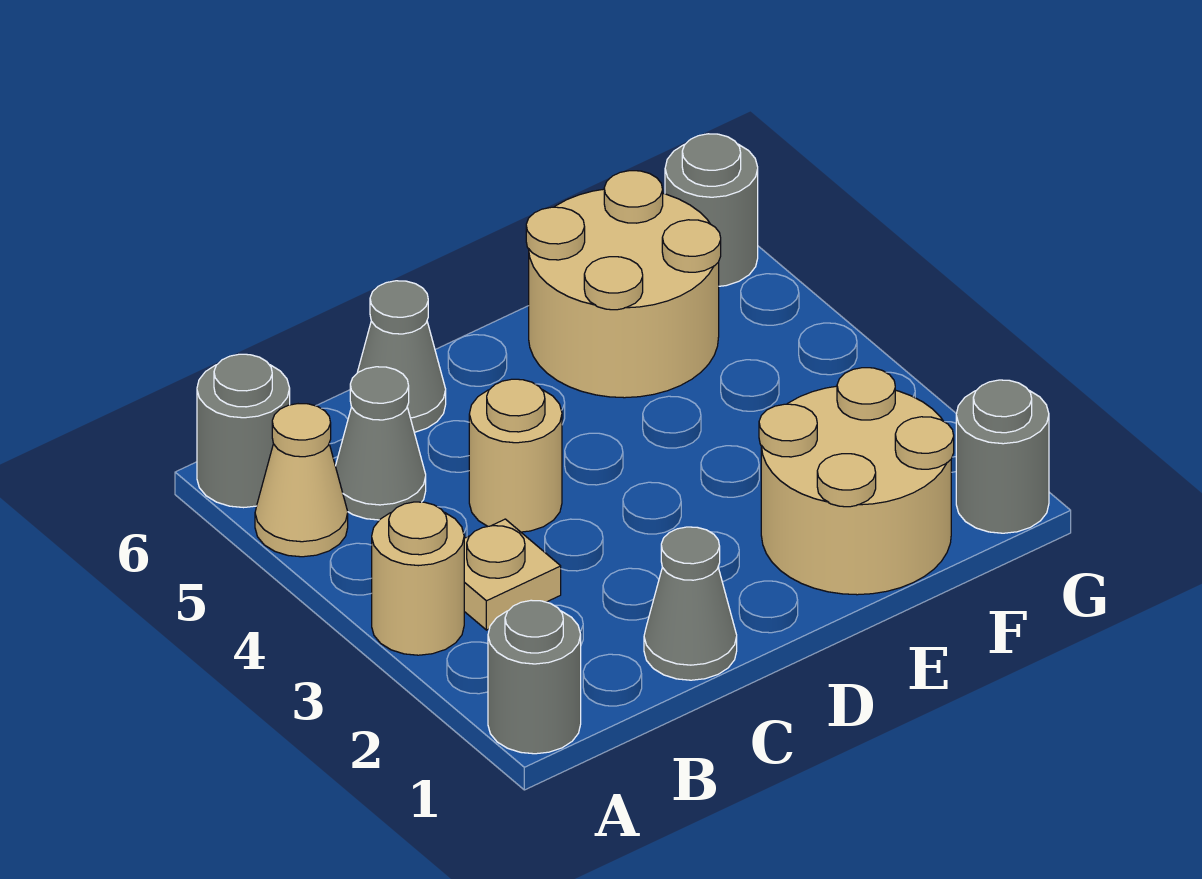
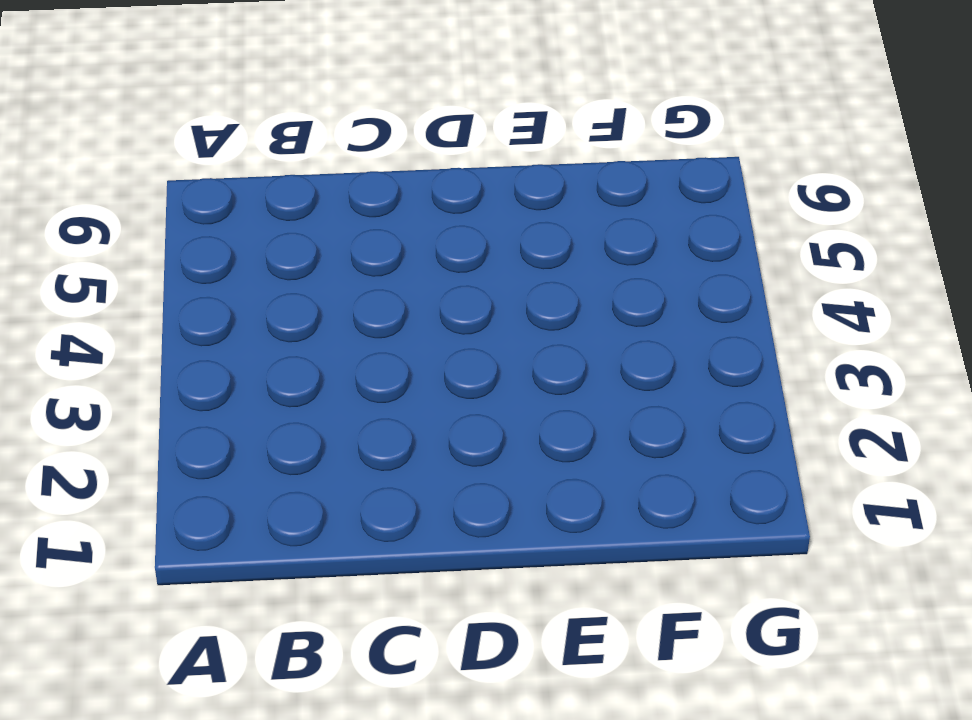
none -> grey 1x1 round brick [488,600,581,754]
none -> tan 1x1 round brick [372,502,464,655]
none -> tan 1x1 cone [255,404,348,557]

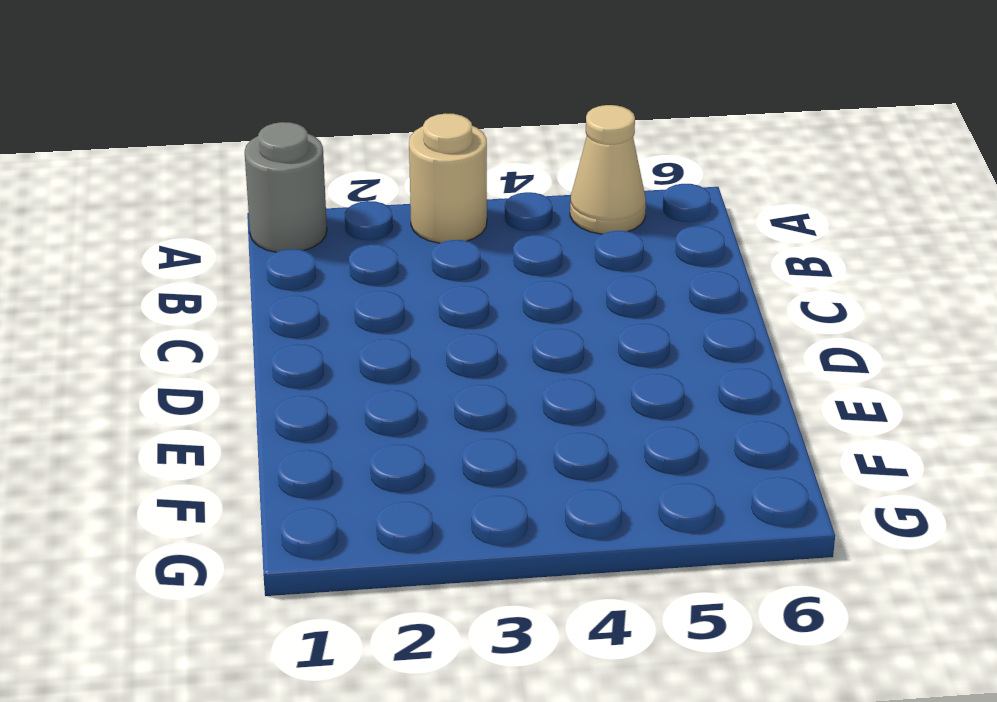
none -> grey 1x1 round brick [197,354,290,508]
none -> tan 1x1 plate [464,519,561,630]
none -> grey 1x1 cone [336,367,426,520]

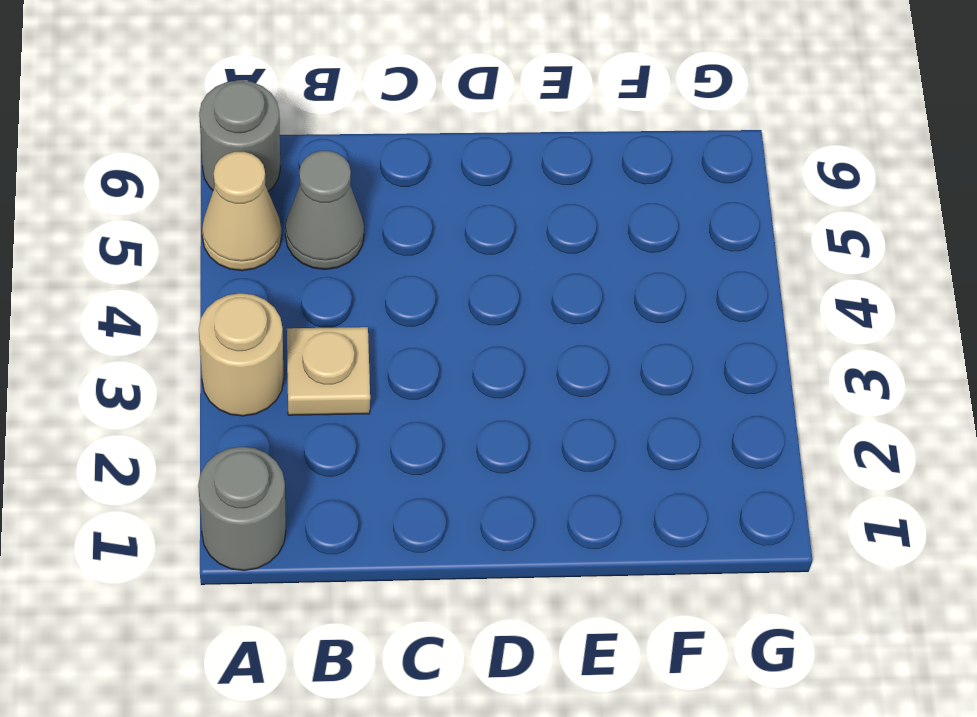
none -> grey 1x1 cone [644,527,737,680]
none -> tan 1x1 round brick [469,379,562,532]
none -> grey 1x1 cone [357,281,446,432]

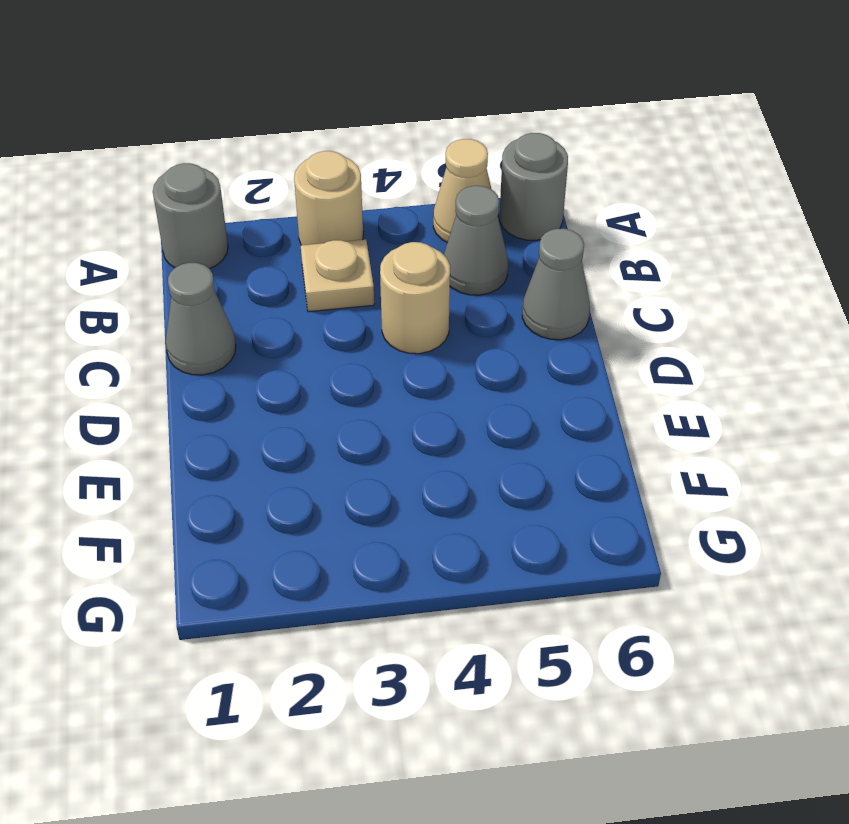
none -> tan 2x2 round brick [759,368,954,595]
none -> tan 2x2 round brick [526,171,721,398]
none -> grey 1x1 round brick [956,380,1049,533]

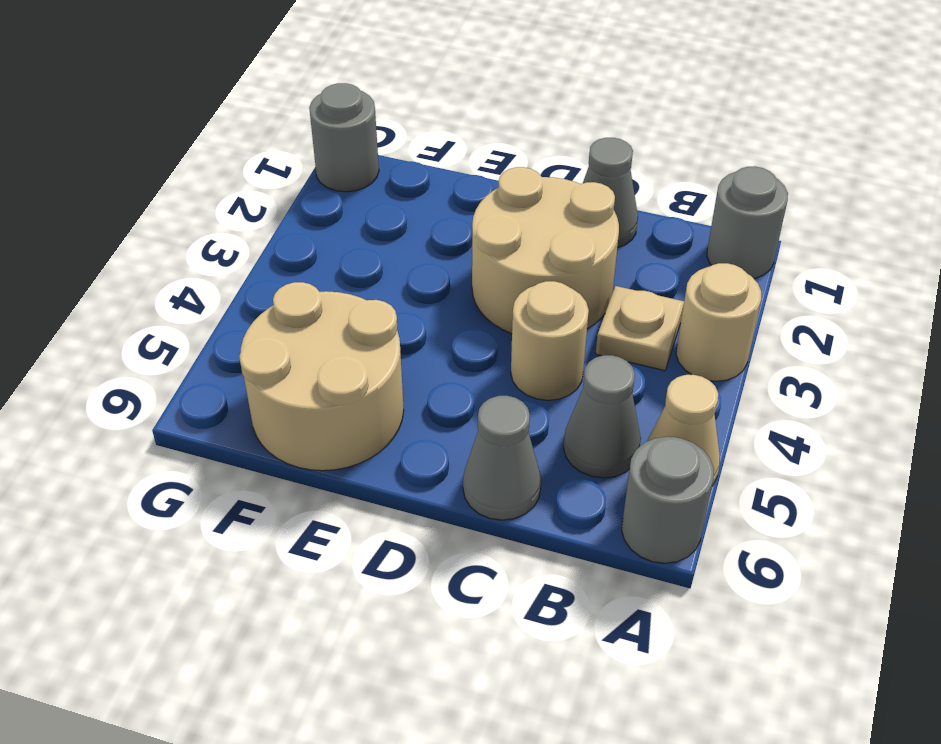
tan 2x2 round brick [472,167,619,334] -> tan 2x2 round brick moved to [759,368,954,595]
none -> grey 1x1 round brick [665,134,758,286]

